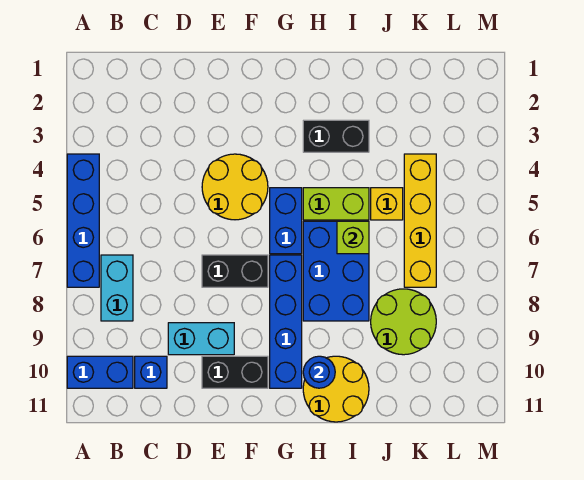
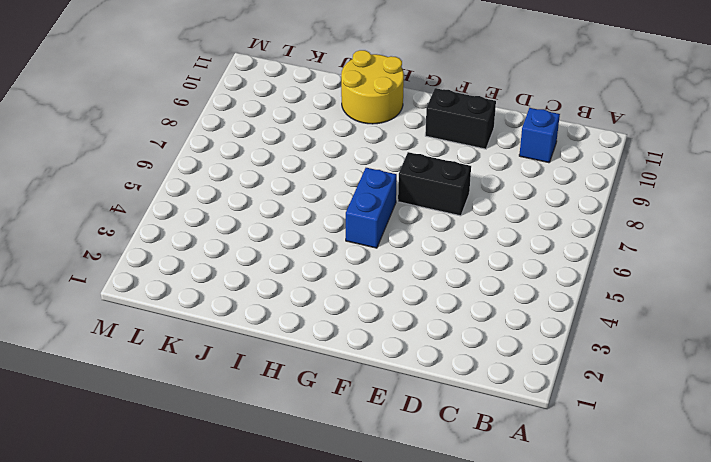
none -> blue 1x4 brick [67,154,99,287]
none -> blue 1x2 brick [67,356,133,388]
none -> cyan 1x2 brick [101,255,133,321]

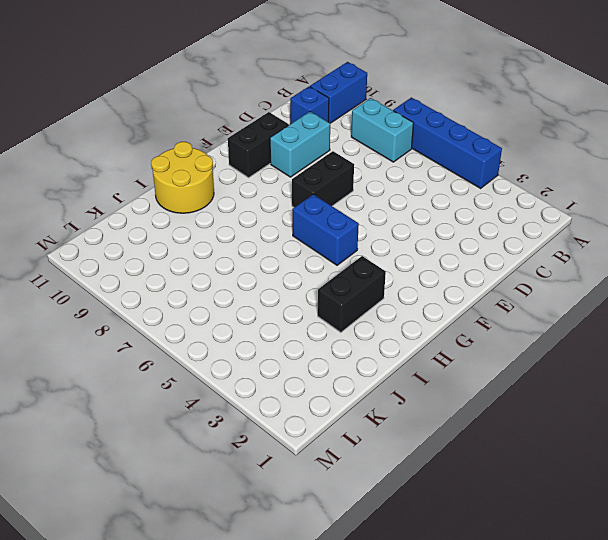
none -> yellow 2x2 round brick [202,154,268,220]
none -> blue 1x4 brick [270,255,302,388]
none -> lime 1x2 brick [303,188,369,220]

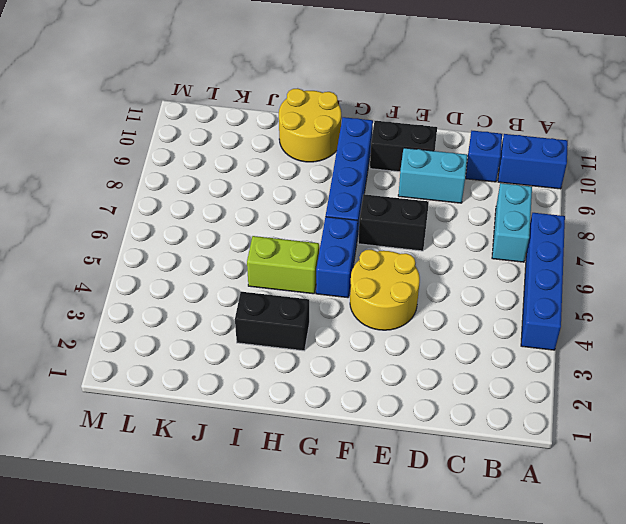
none -> blue 2x3 brick [303,221,369,321]
none -> yellow 1x1 brick [371,188,403,220]
none -> lime 2x2 round brick [371,289,436,355]

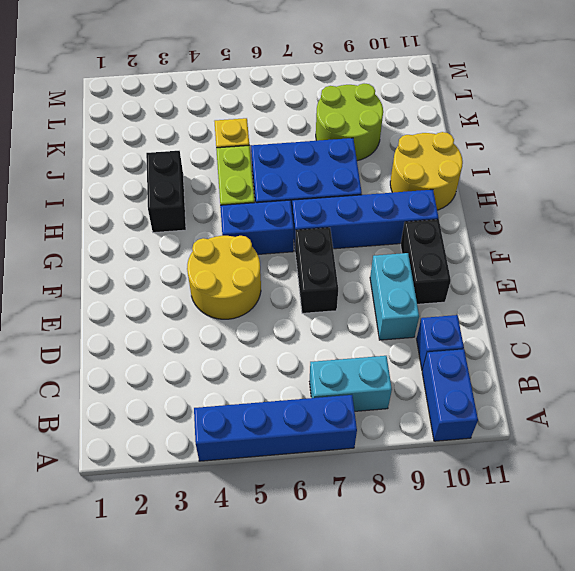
none -> yellow 1x4 brick [404,154,436,287]
none -> blue 1x1 round brick [303,356,335,388]
none -> lime 1x1 brick [337,221,369,254]

